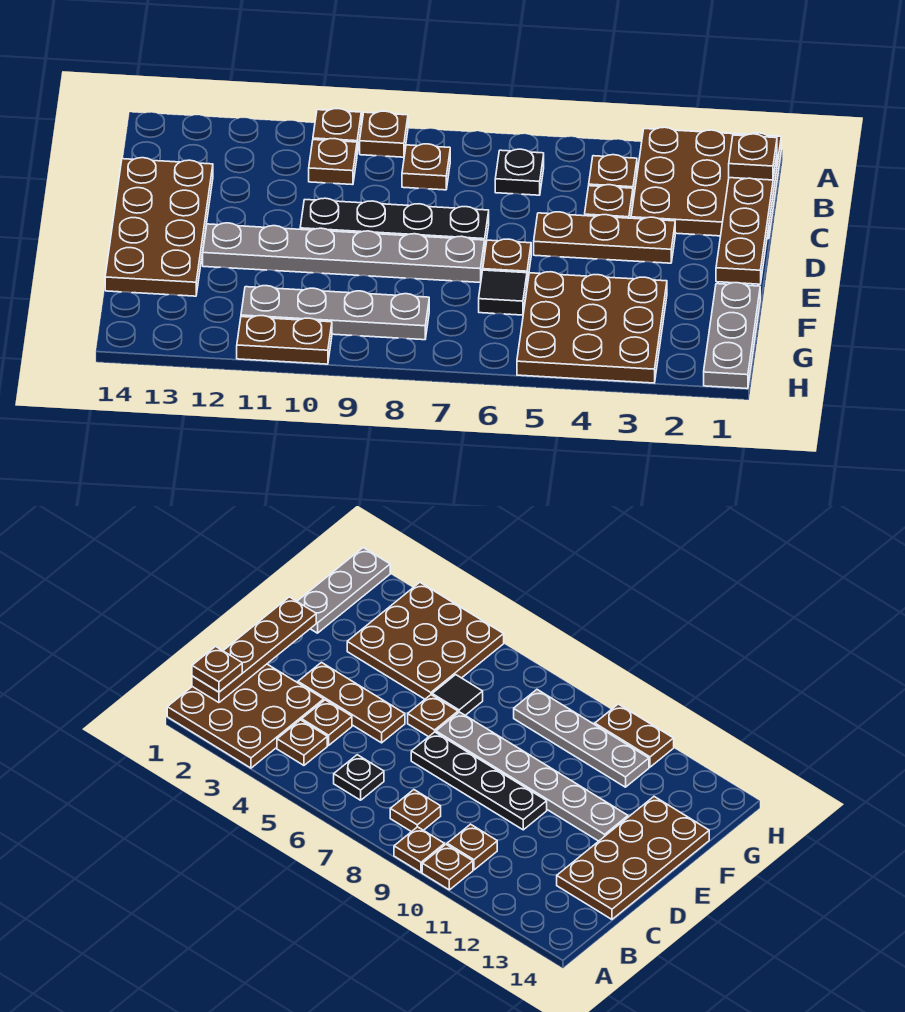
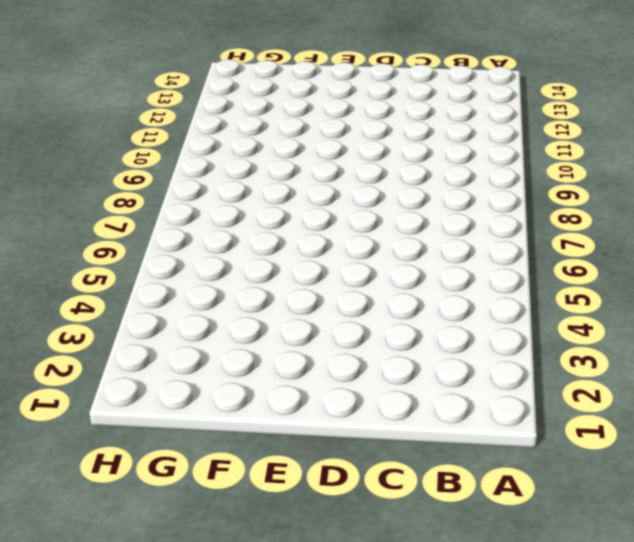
none -> brown 3x3 plate [631,127,781,239]
none -> brown 1x1 plate [360,111,408,157]
none -> brown 1x1 plate [313,109,361,153]

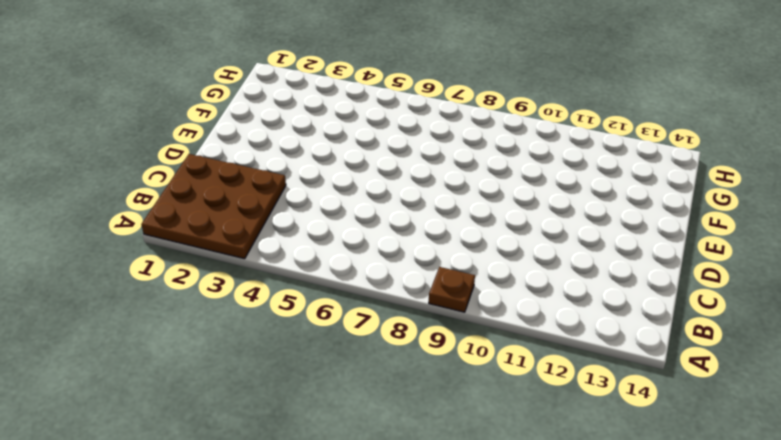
none -> brown 1x1 plate [313,109,361,153]
none -> brown 1x1 plate [589,155,637,199]
none -> black 1x1 plate [495,149,544,195]

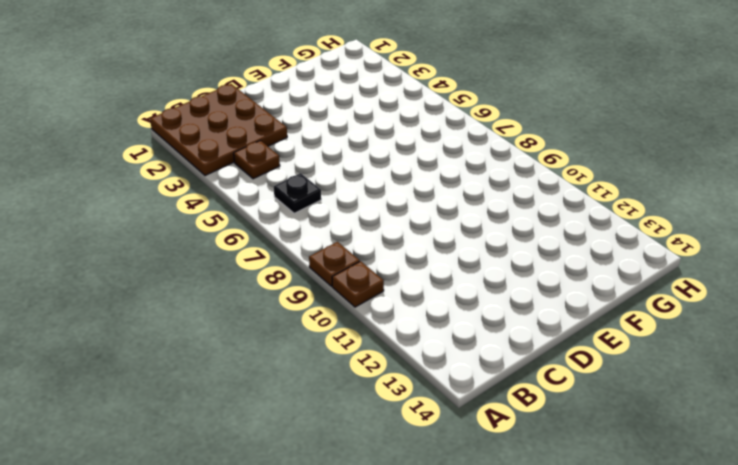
none -> brown 1x1 plate [402,144,450,190]
none -> brown 1x1 plate [309,139,357,185]
none -> brown 1x1 plate [585,185,633,218]

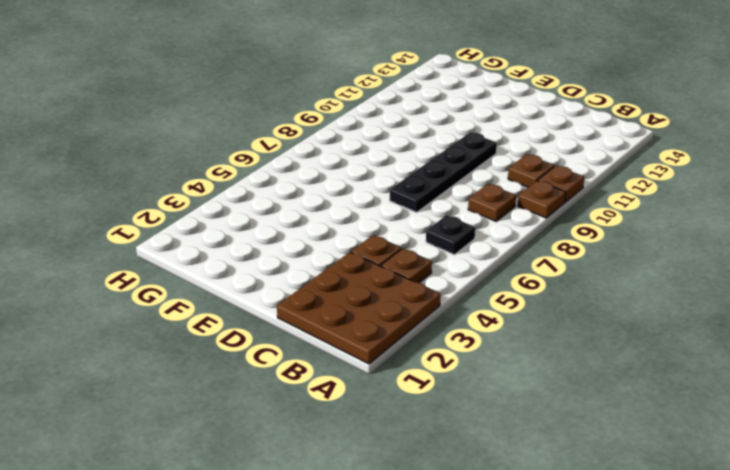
none -> brown 2x4 plate [105,158,213,296]
none -> brown 1x3 plate [534,212,675,263]
none -> brown 1x1 plate [483,239,531,283]

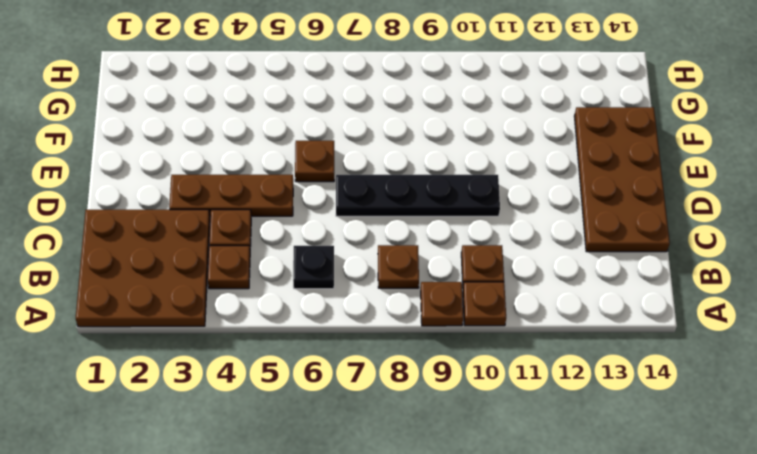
none -> grey 1x6 plate [203,223,485,283]
none -> grey 1x3 plate [704,283,760,389]
none -> brown 3x3 plate [517,272,667,383]

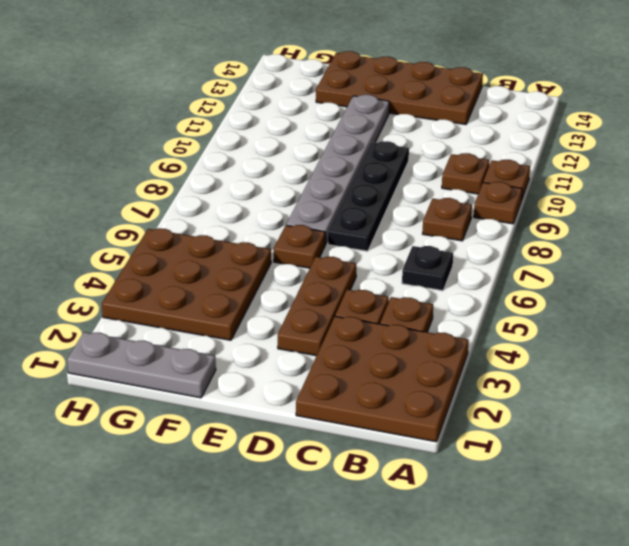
none -> black 1x1 tile [479,270,527,315]
none -> grey 1x4 plate [241,286,429,340]
none -> brown 1x2 plate [237,316,332,364]

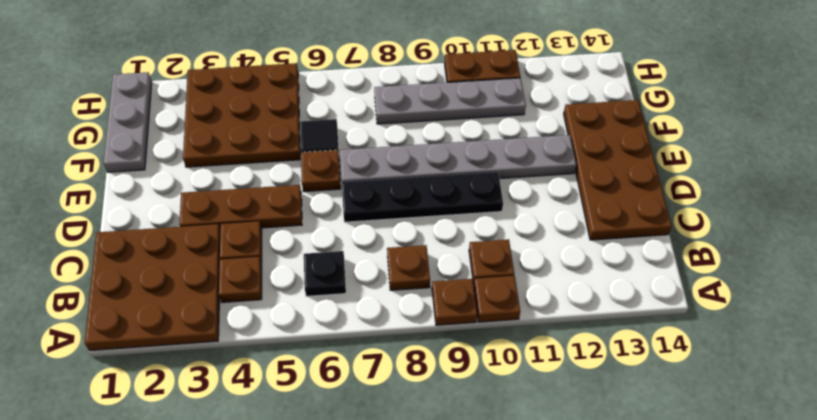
none -> brown 1x4 plate [716,156,777,284]
none -> brown 1x1 plate [729,134,777,180]

